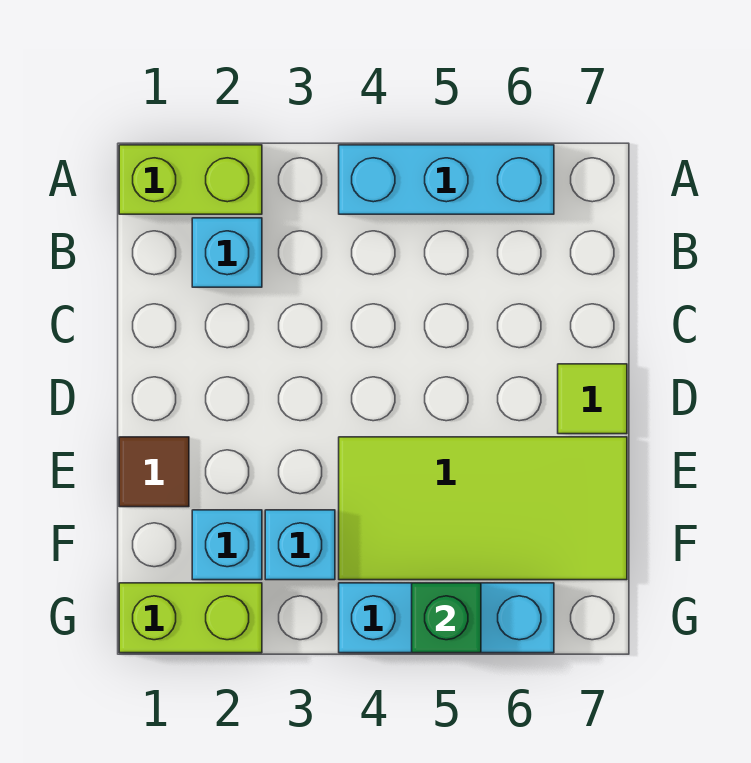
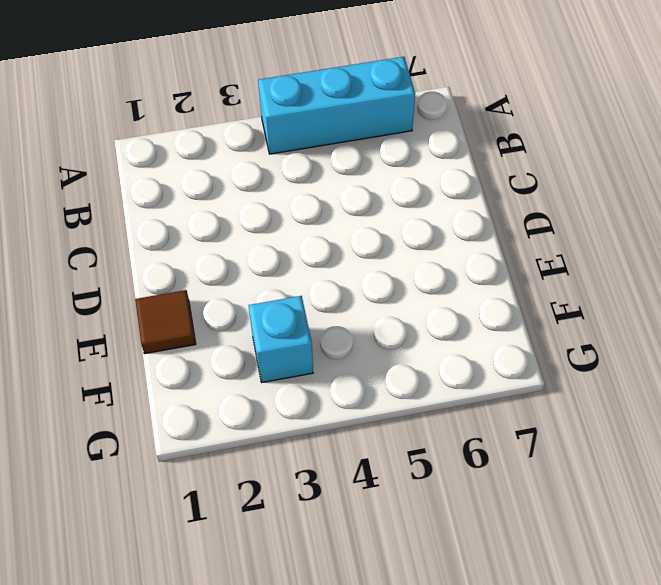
none -> lime 1x2 brick [119,145,262,214]
none -> cyan 1x1 brick [192,218,262,287]

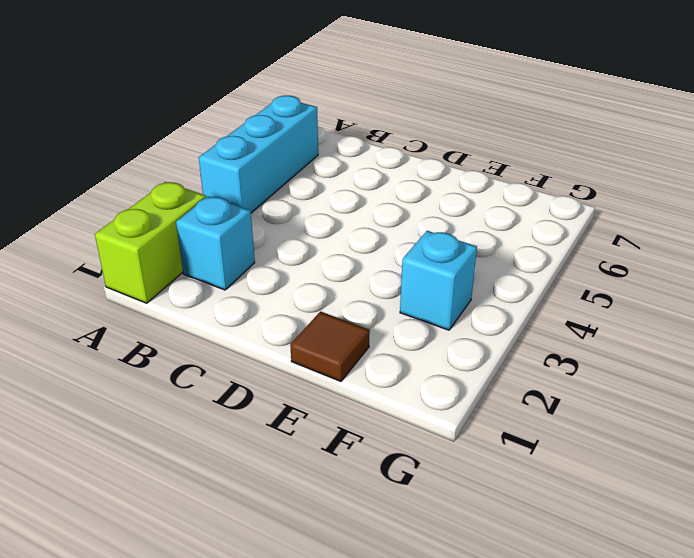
none -> lime 1x1 tile [558,364,627,434]
none -> lime 2x4 tile [339,437,627,580]

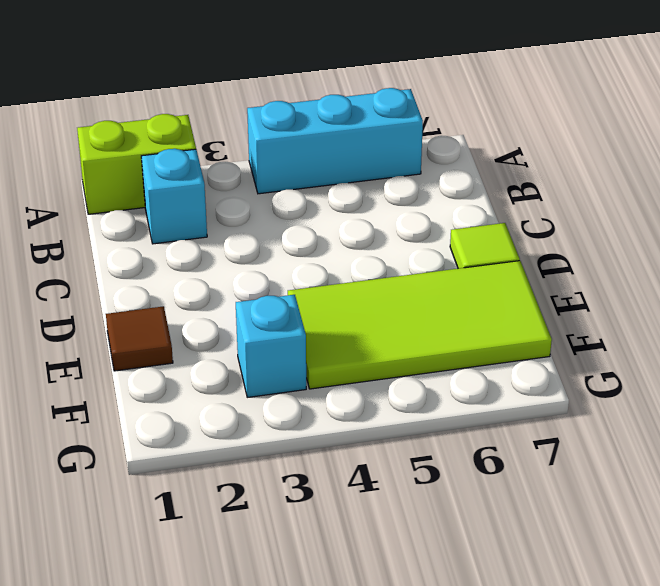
none -> cyan 1x1 brick [192,510,262,580]
none -> lime 1x2 brick [119,583,262,653]

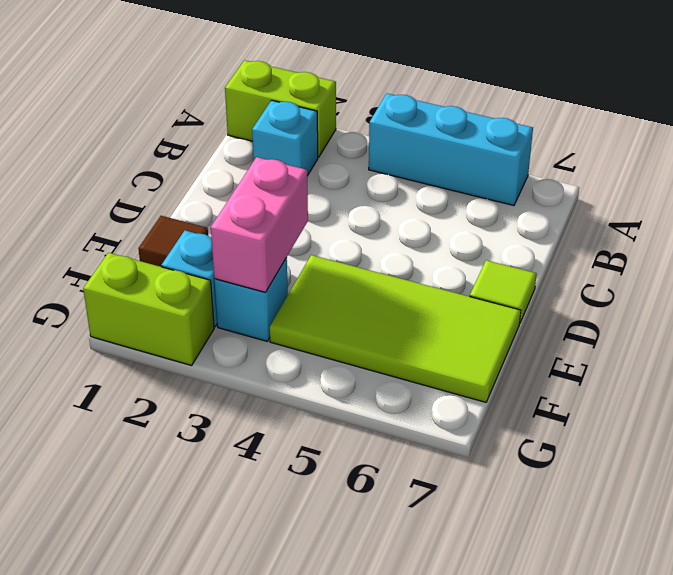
pink 1x2 brick [211,157,308,292] -> none
none -> cyan 1x3 brick [339,583,554,653]
none -> green 1x1 brick [412,583,481,653]

